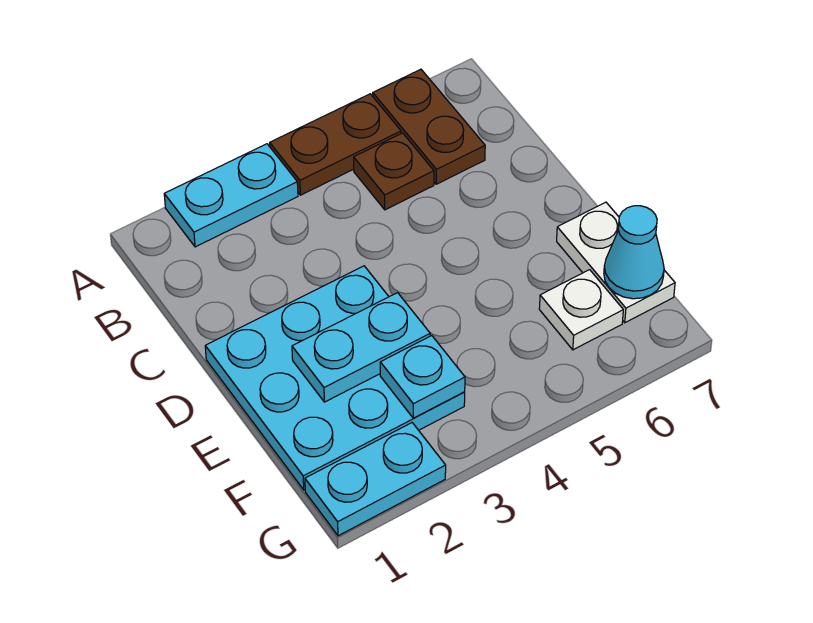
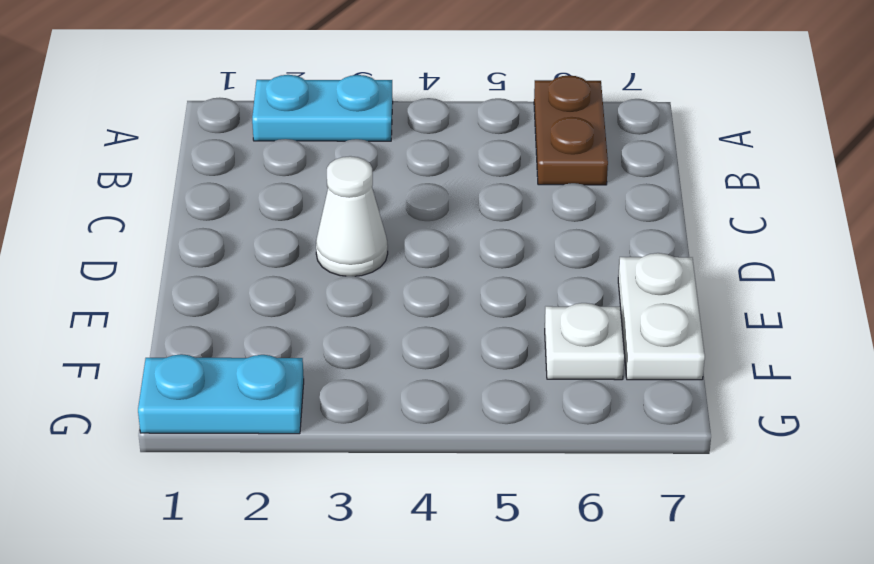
white 1x1 cone [316,156,388,276] -> cyan 3x3 plate [205,266,465,490]
none -> brown 1x2 plate [270,94,401,195]
none -> brown 1x1 plate [354,133,434,210]

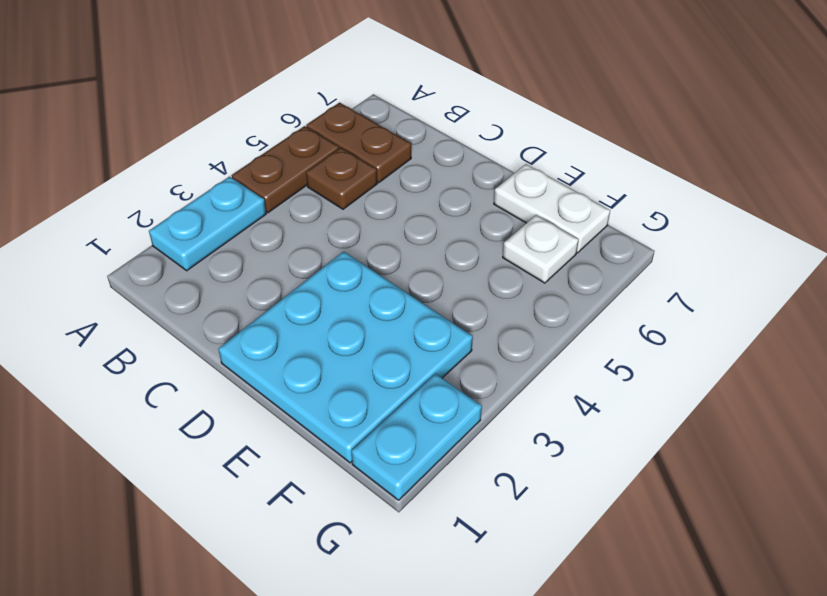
none -> cyan 1x2 plate [292,293,430,402]
none -> cyan 1x1 plate [380,336,465,418]

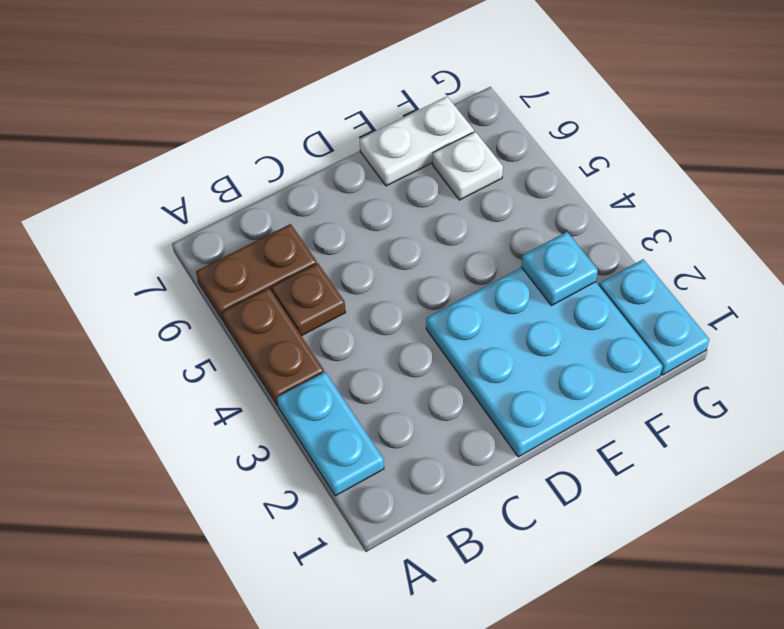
none -> cyan 1x2 plate [292,293,430,402]
none -> cyan 1x1 cone [604,206,664,299]

